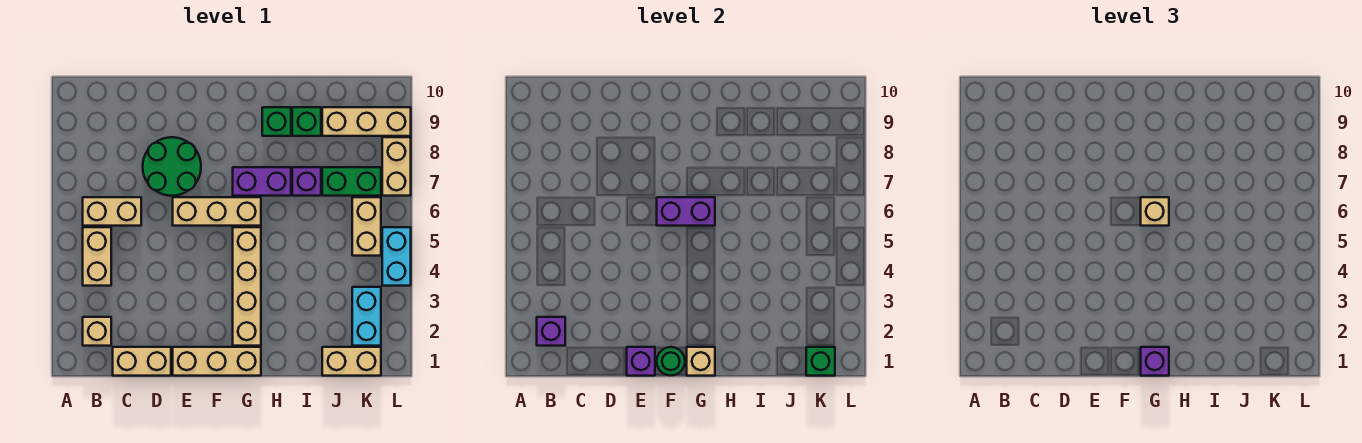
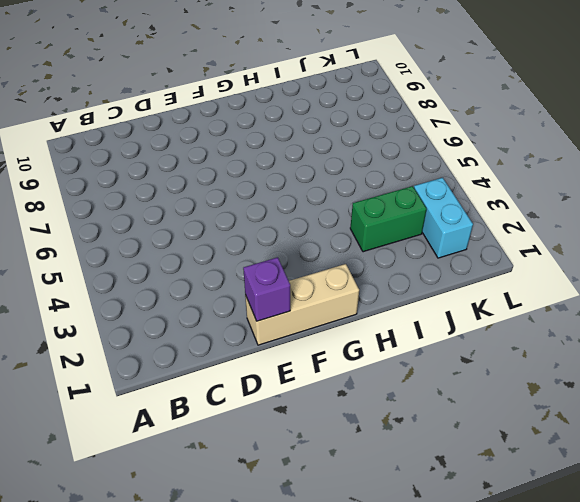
green 1x2 brick [350,186,427,252] -> green 1x2 brick moved to [322,167,381,196]
none -> tan 1x1 brick [83,317,111,346]
none -> tan 1x2 brick [83,227,111,286]
none -> tan 1x2 brick [83,197,141,226]

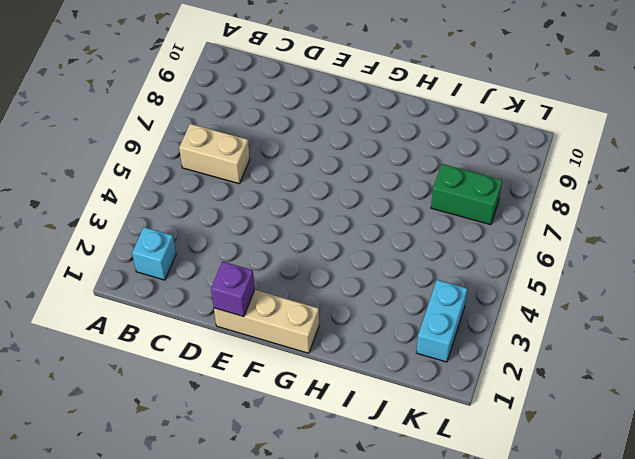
cyan 1x1 brick [132,227,176,280] -> tan 1x1 brick [83,317,111,346]
none -> tan 1x2 brick [83,227,111,286]
none -> tan 1x2 brick [113,347,171,376]
none -> green 2x2 round brick [143,137,201,196]

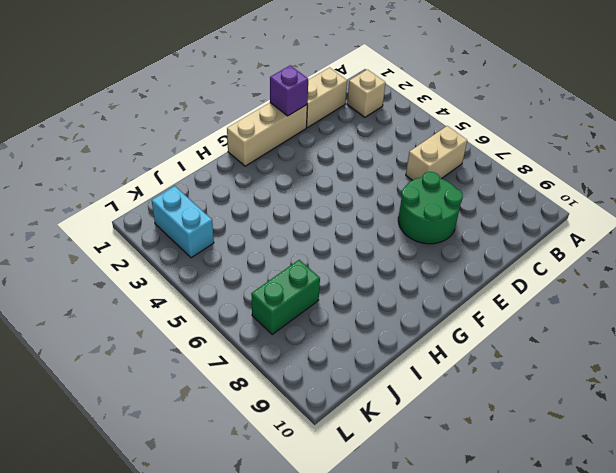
none -> tan 1x2 brick [83,227,111,286]
none -> tan 1x3 brick [173,197,261,226]
none -> tan 1x4 brick [233,227,261,346]

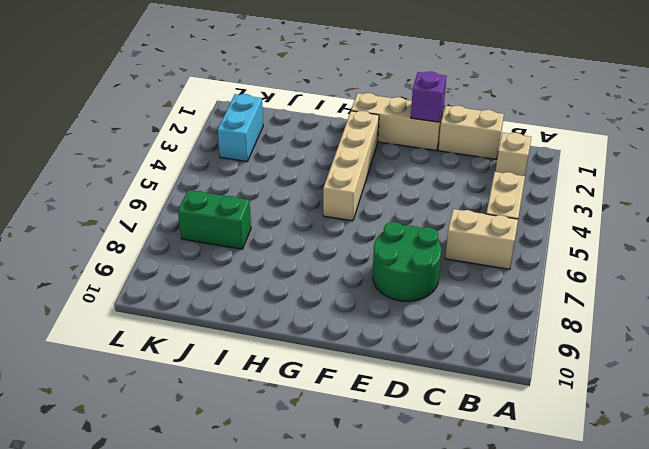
none -> tan 1x3 brick [173,197,261,226]
none -> purple 1x2 brick [233,167,291,196]
none -> green 1x1 brick [262,107,291,136]

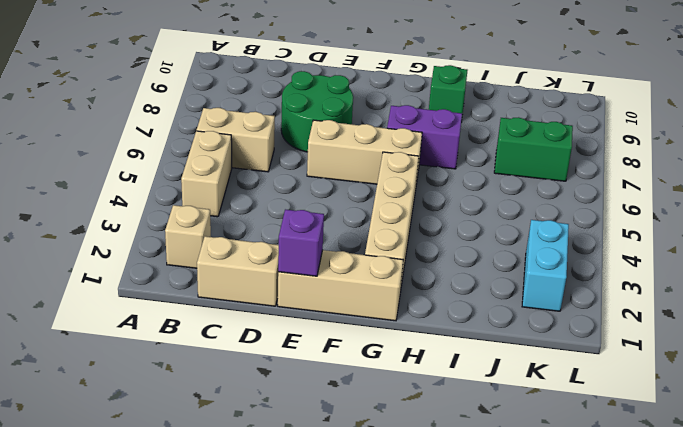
none -> purple 1x1 brick [292,167,321,196]
none -> green 1x1 brick [292,107,321,136]
none -> tan 1x2 brick [322,347,381,376]

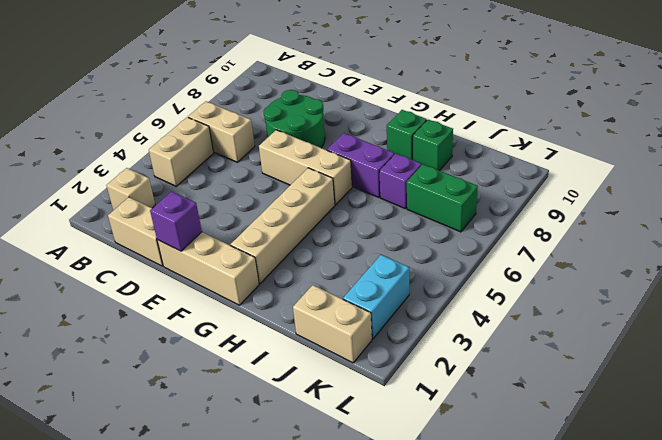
none -> tan 1x3 brick [322,107,411,136]
none -> tan 1x2 brick [352,197,381,256]
none -> cyan 1x2 brick [382,227,411,286]

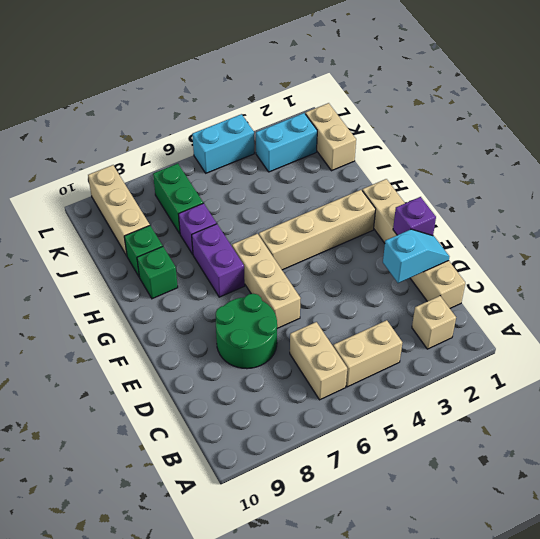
cyan 1x2 slope [383,229,450,283] -> none
none -> tan 1x2 brick [352,197,381,256]
none -> tan 1x2 brick [382,137,411,196]
none -> purple 1x1 brick [537,317,565,346]

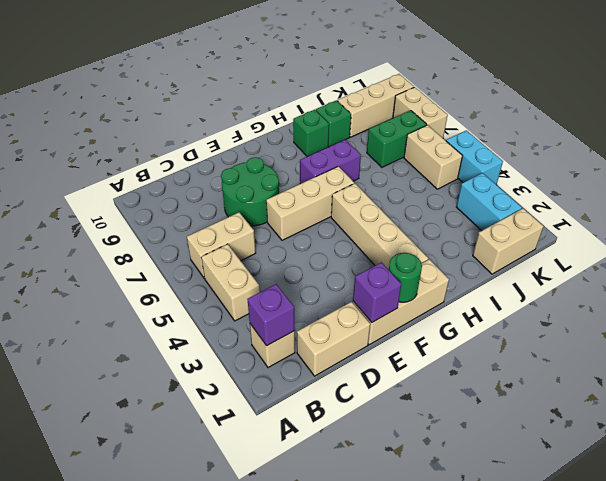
none -> purple 1x1 brick [292,167,321,196]
none -> purple 1x2 brick [657,197,715,226]
none -> tan 1x1 brick [687,347,715,376]

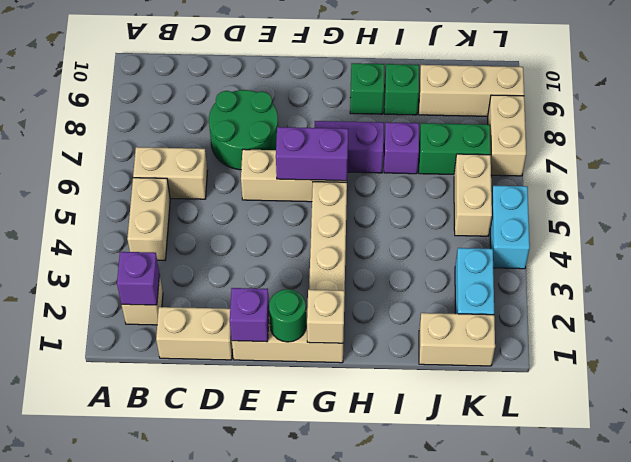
none -> green 1x1 brick [806,347,835,376]
none -> purple 1x1 brick [1141,347,1169,376]
none -> tan 1x1 brick [1141,197,1169,226]

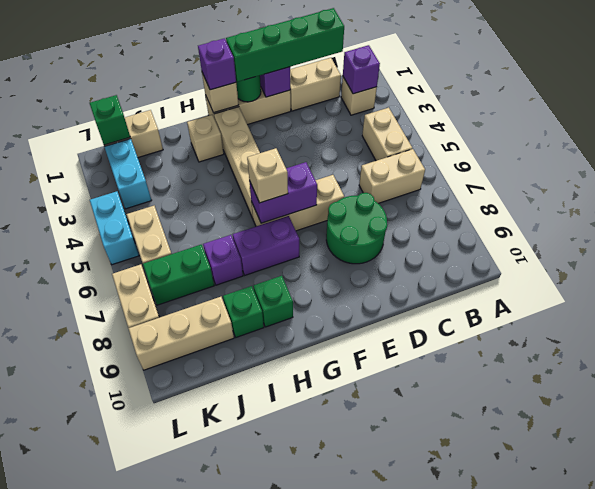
green 1x4 brick [226,8,344,82] -> none
tan 1x1 brick [187,115,224,162] -> none

